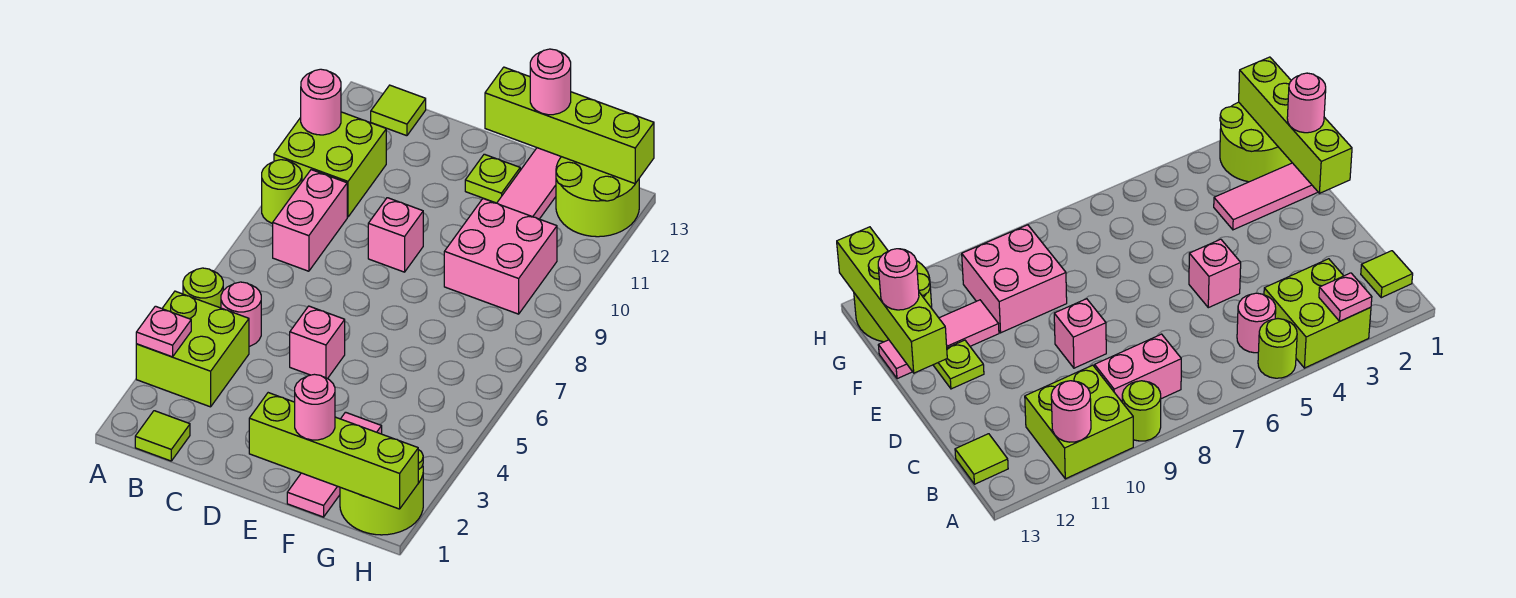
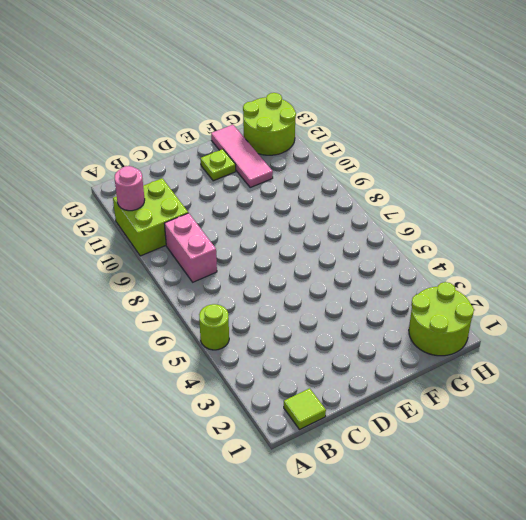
none -> lime 2x2 brick [136,291,249,407]
none -> lime 1x1 round brick [262,160,302,224]
none -> pink 1x1 round brick [221,282,261,346]

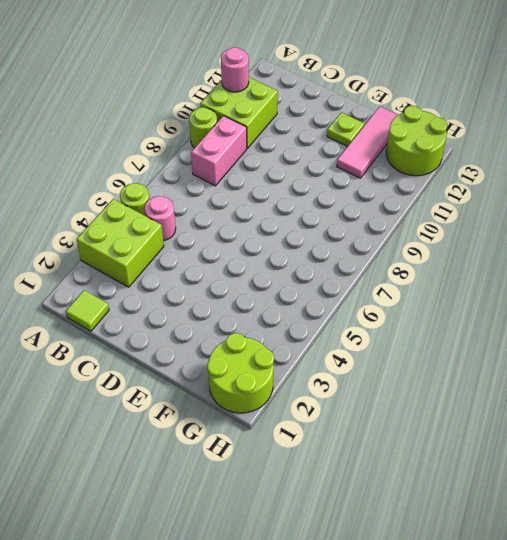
none -> lime 1x1 tile [371,85,426,136]
none -> pink 1x1 brick [290,306,345,379]
none -> pink 1x1 brick [368,198,423,272]

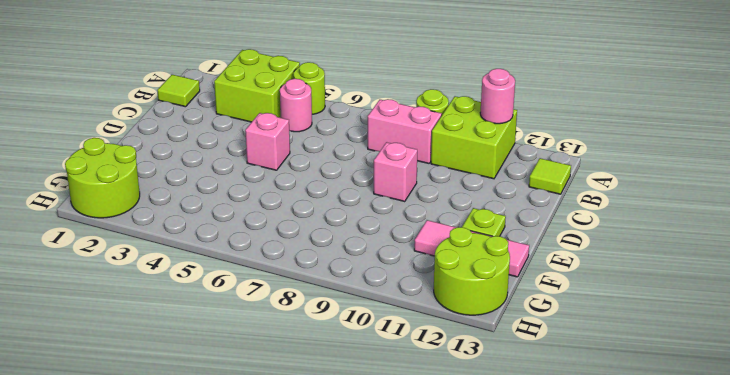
none -> pink 1x3 tile [287,412,382,517]
none -> pink 2x2 brick [444,199,557,314]
none -> pink 1x1 plate [136,306,191,357]

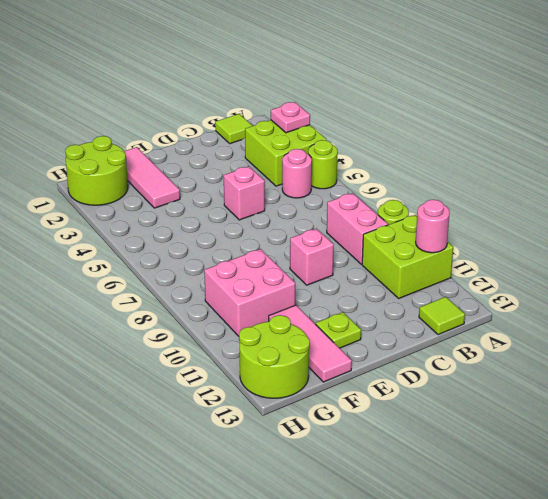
none -> lime 1x4 brick [249,393,418,509]
none -> lime 1x4 brick [485,67,654,184]
none -> pink 1x1 round brick [295,374,335,440]

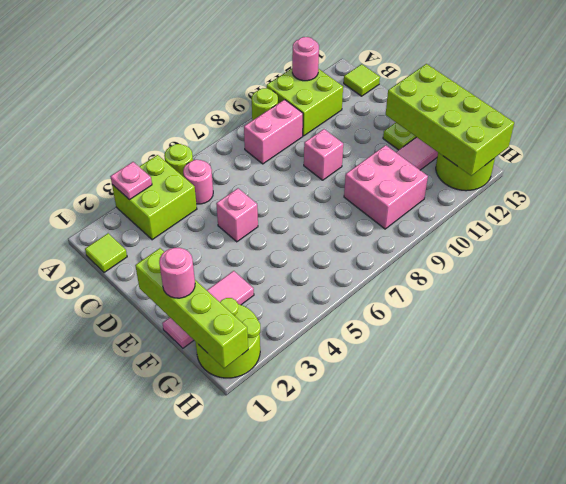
lime 2x4 brick [386,64,514,176] -> lime 1x4 brick [485,67,654,184]
none -> pink 1x1 round brick [530,49,571,115]

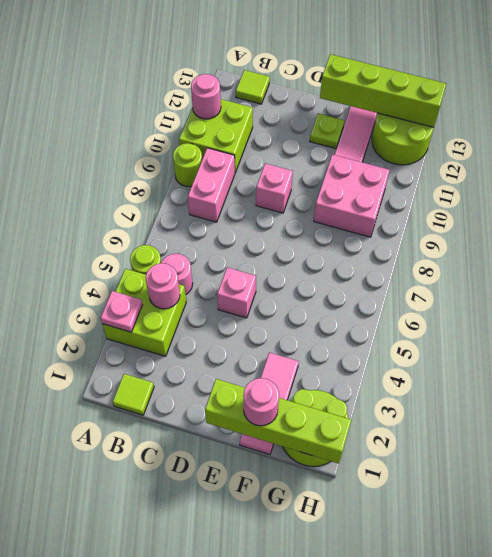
pink 1x1 round brick [146,263,180,309] -> pink 1x1 round brick moved to [530,49,571,115]

